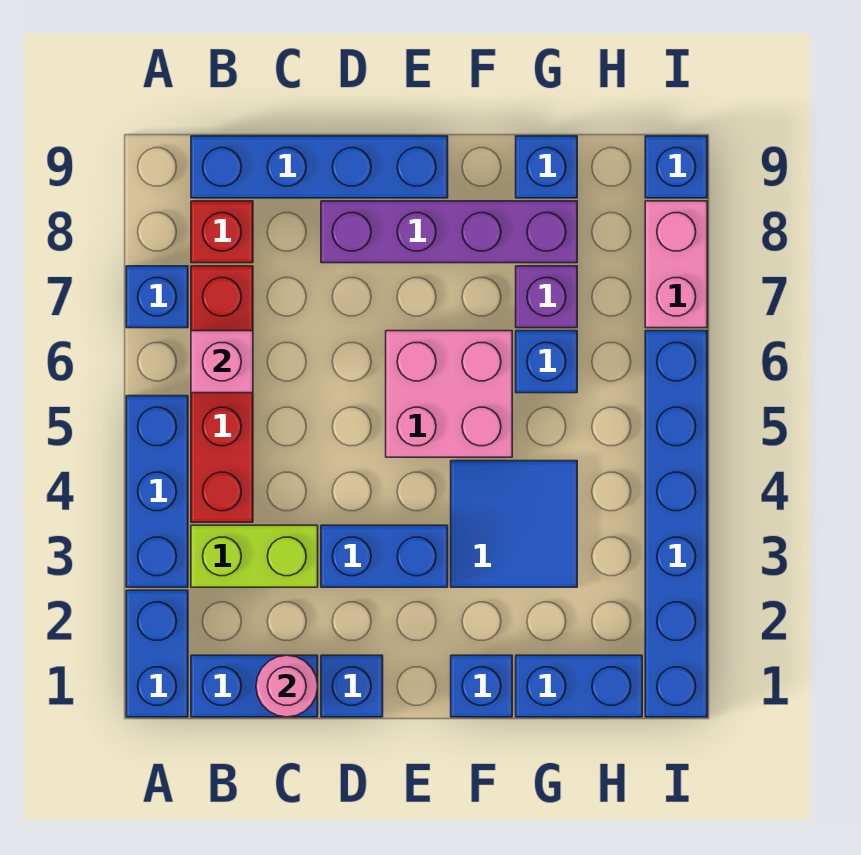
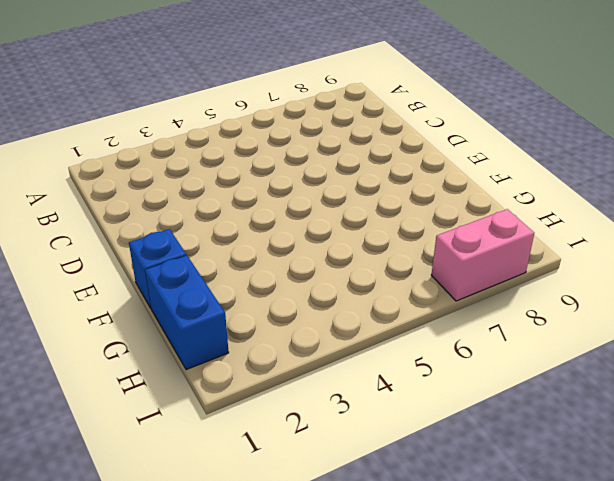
none -> blue 1x2 brick [126,590,188,717]
none -> blue 1x3 brick [126,396,188,587]
none -> blue 1x1 brick [126,266,188,328]

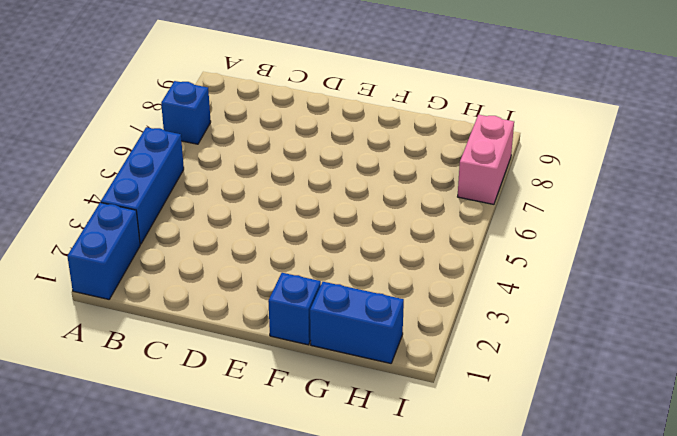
none -> blue 1x2 brick [191,655,318,717]
none -> lime 1x2 brick [191,525,318,587]
none -> red 1x4 brick [191,266,253,522]

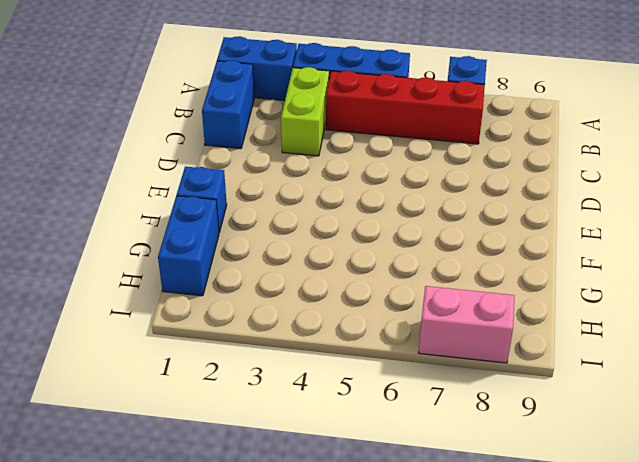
none -> red 1x1 brick [191,201,253,263]
none -> blue 1x4 brick [191,136,448,198]
none -> blue 1x1 brick [321,655,383,717]

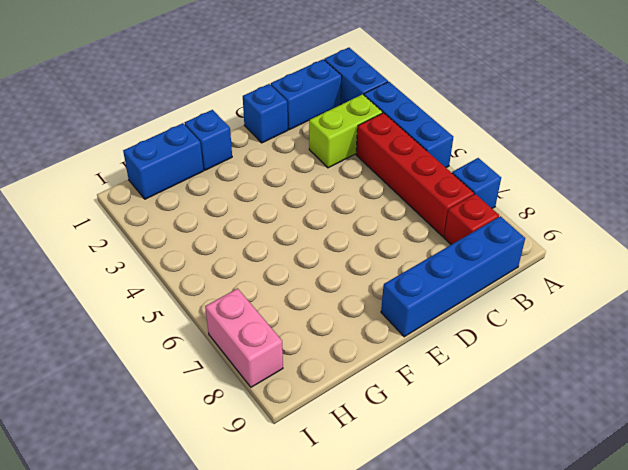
none -> blue 1x2 brick [321,525,448,587]
none -> purple 1x4 brick [321,201,577,263]
none -> pink 2x2 brick [386,331,512,457]

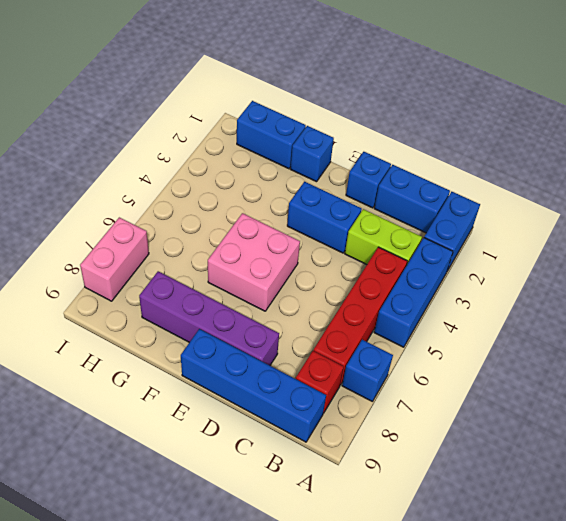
none -> blue 2x2 tile [451,461,577,587]
none -> blue 1x1 brick [516,331,577,393]
none -> purple 1x1 brick [516,266,577,328]

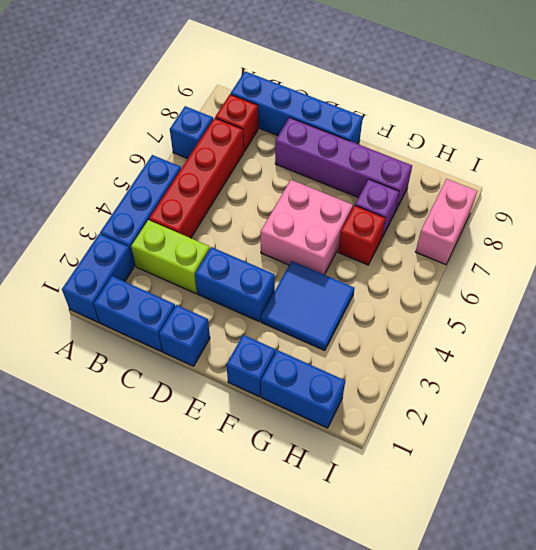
red 1x1 brick [338,206,385,265] -> blue 1x1 brick [516,331,577,393]
none -> blue 1x1 brick [516,136,577,198]
none -> blue 1x6 brick [645,331,707,717]
none -> blue 1x1 brick [645,136,707,198]

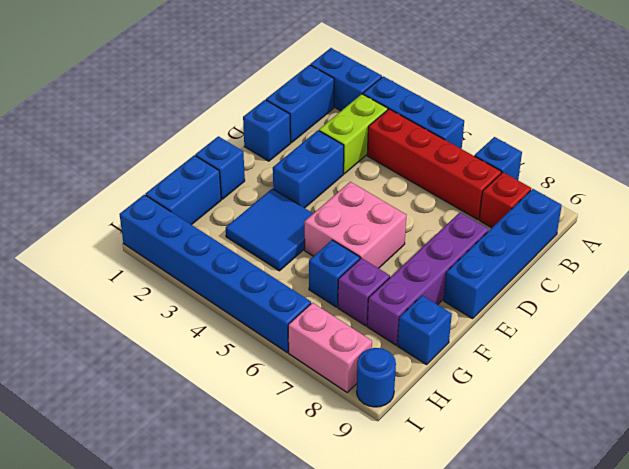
blue 1x1 round brick [357,348,396,407] -> blue 1x1 brick [645,136,707,198]
none -> pink 1x1 brick [191,331,253,393]
none -> pink 1x1 round brick [256,655,318,717]

